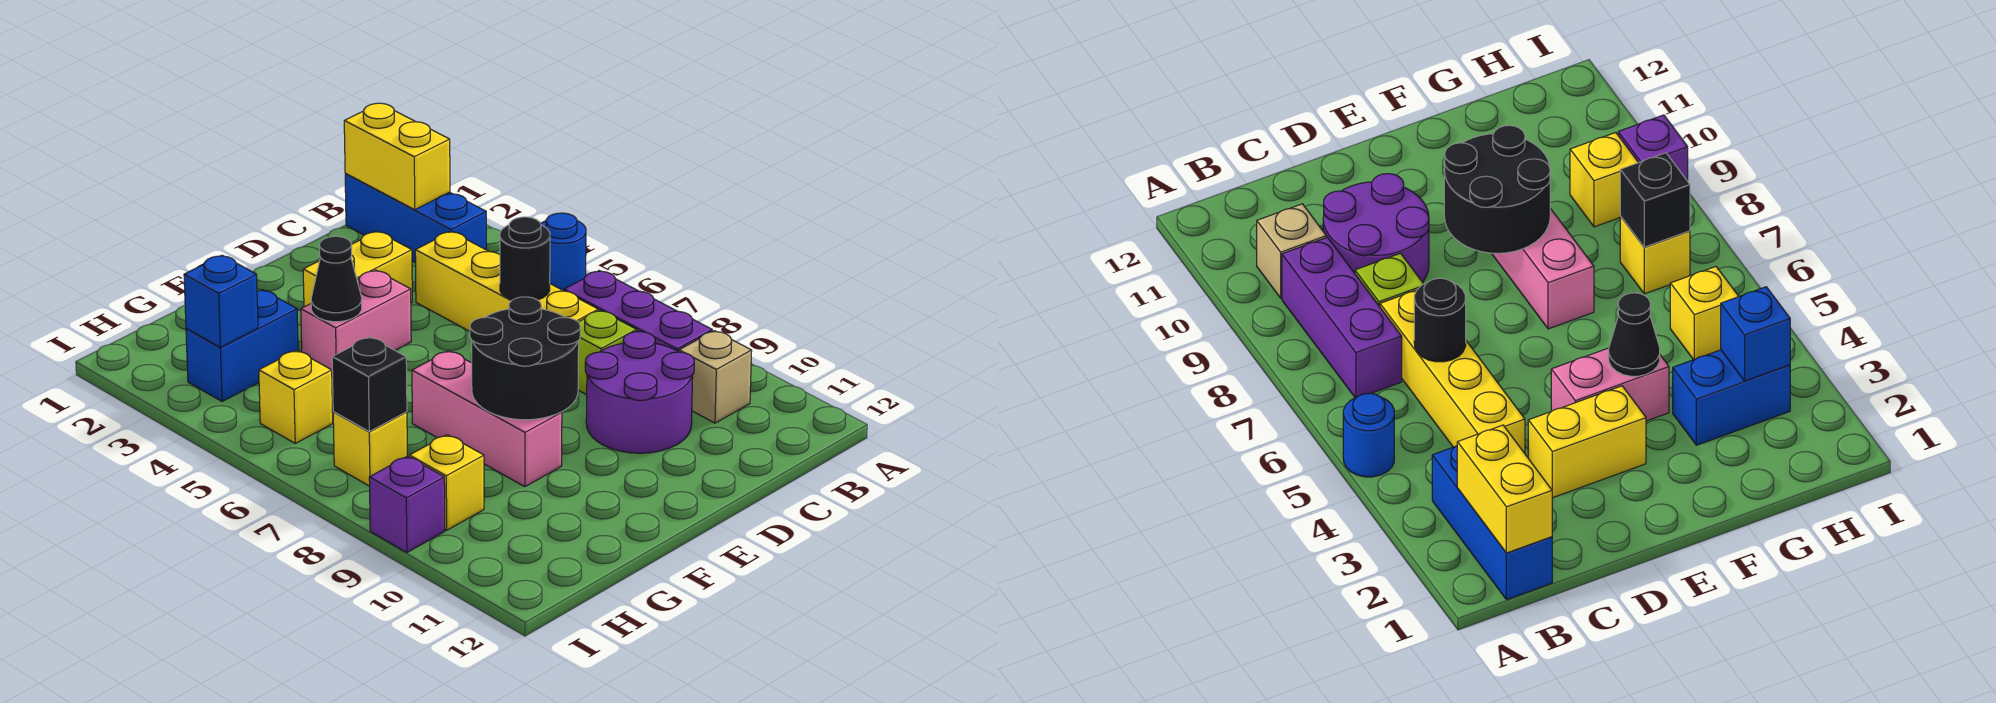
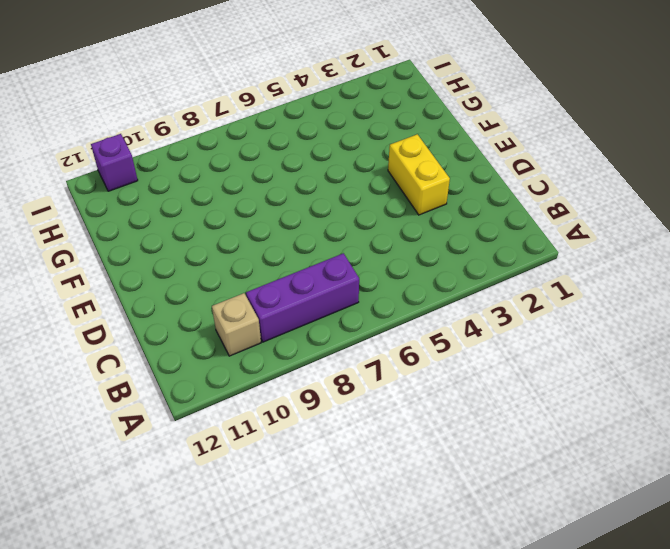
purple 1x1 brick [91,134,138,191] -> purple 1x1 brick moved to [369,456,445,552]
none -> blue 1x1 round brick [541,213,586,291]
none -> blue 1x3 brick [345,173,486,263]
none -> yellow 1x4 brick [415,232,598,331]

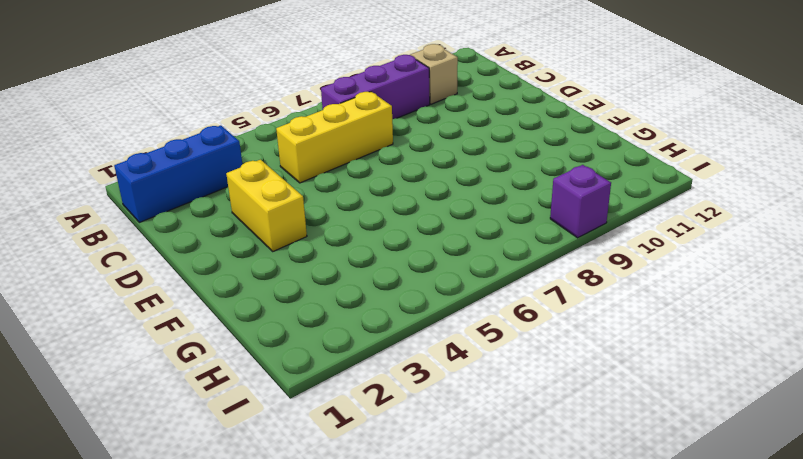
yellow 1x3 brick [276,92,393,183] -> yellow 1x4 brick [415,232,598,331]
none -> blue 1x1 round brick [541,213,586,291]
none -> lime 1x1 brick [578,310,637,395]
none -> purple 2x2 round brick [585,332,694,453]

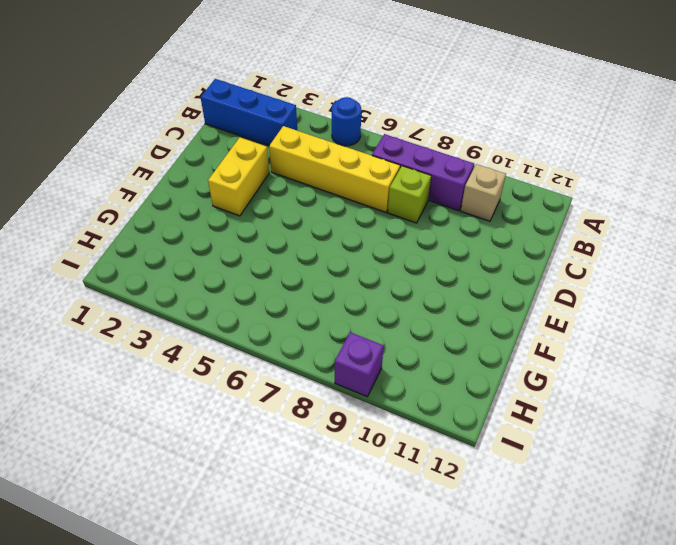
none -> purple 2x2 round brick [585,332,694,453]
none -> pink 1x2 brick [301,270,411,379]
none -> pink 1x3 brick [412,351,562,487]

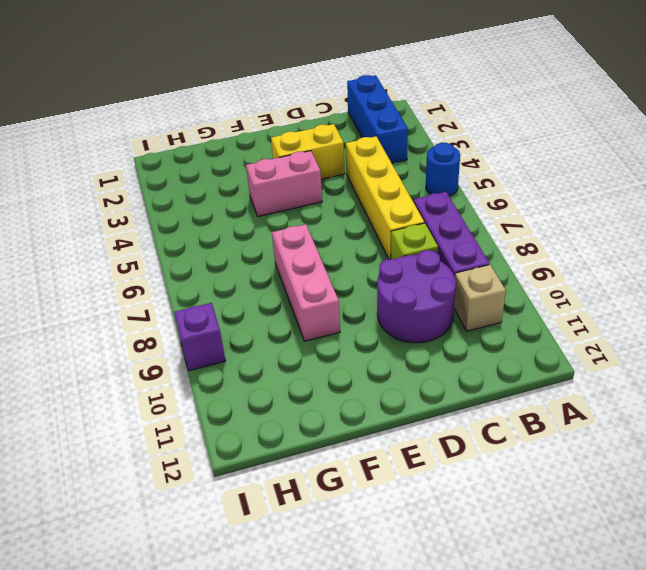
none -> blue 1x2 brick [186,290,298,402]
none -> yellow 1x1 brick [259,350,333,443]
none -> yellow 1x1 brick [333,412,407,486]

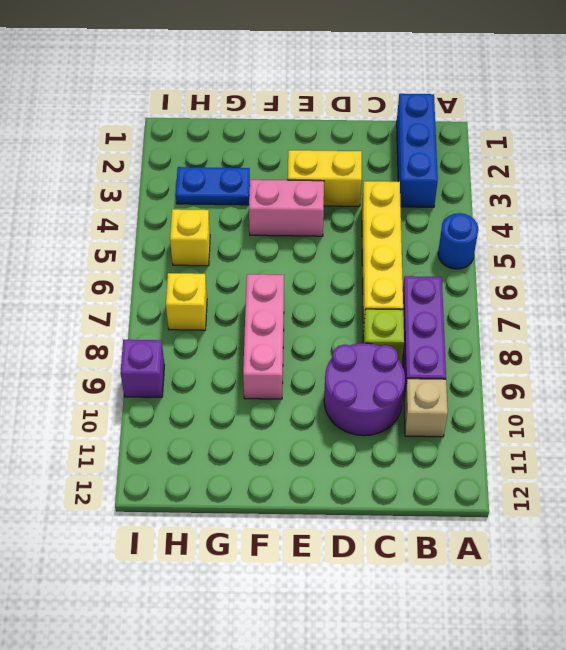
blue 1x2 plate [176,167,250,205] -> blue 1x2 brick [186,290,298,402]
none -> yellow 1x1 brick [409,435,484,530]
none -> yellow 1x2 brick [344,103,450,209]
none -> black 1x1 round brick [500,217,550,300]

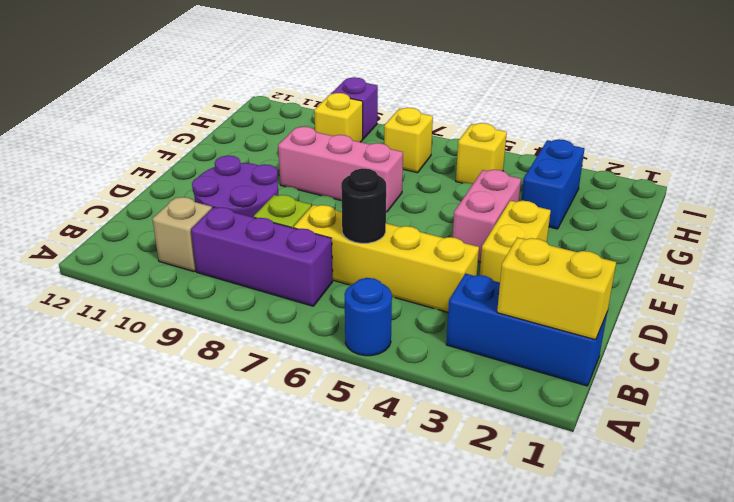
none -> black 2x2 round brick [470,297,580,420]
none -> black 1x1 cone [311,236,362,322]
none -> blue 1x1 brick [184,255,258,347]

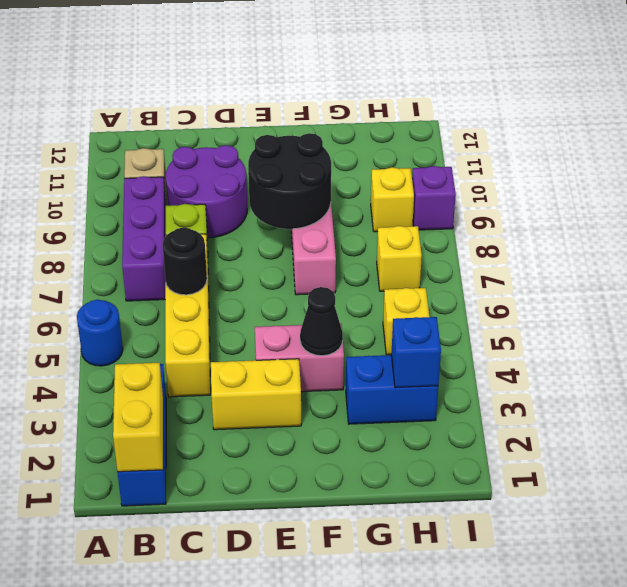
none -> black 1x1 brick [332,337,407,431]

